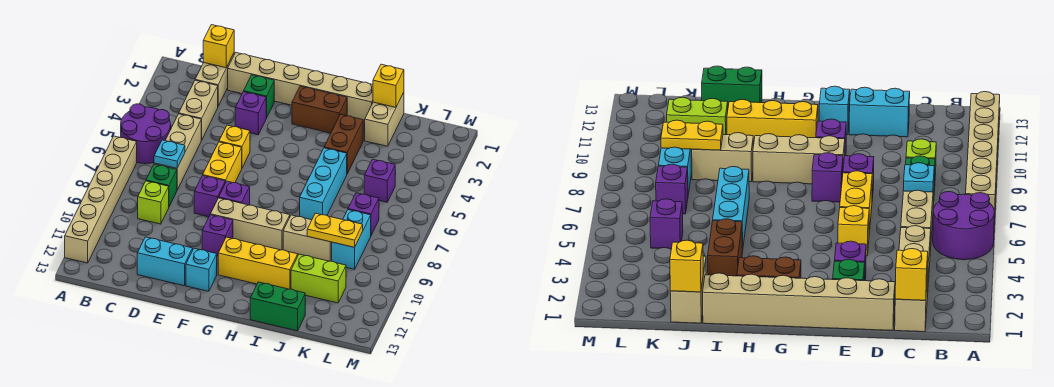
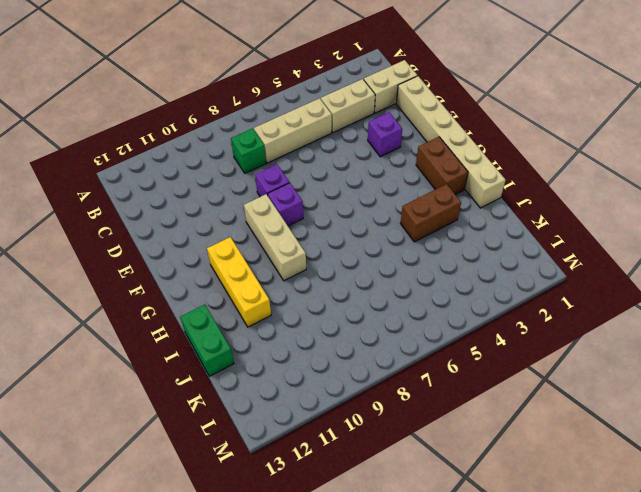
none -> purple 2x2 round brick [121,104,171,164]
none -> tan 1x6 brick [65,136,137,263]
none -> lime 1x1 brick [138,181,169,224]
none -> cyan 1x2 brick [137,237,193,286]

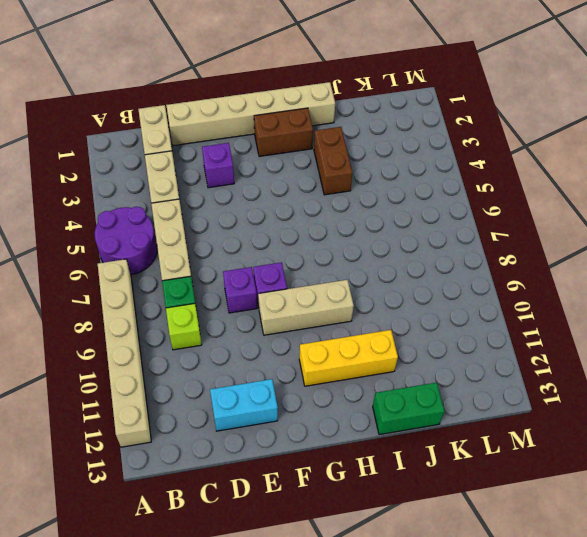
none -> green 1x1 brick [244,75,274,118]
none -> yellow 1x1 brick [219,125,250,168]
none -> yellow 1x2 brick [203,142,242,183]
none -> purple 1x1 brick [202,215,233,256]

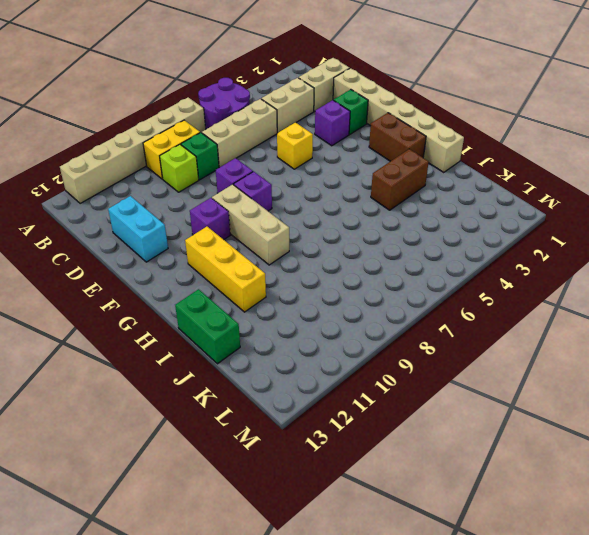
yellow 1x2 brick [143,120,200,179] -> yellow 1x2 brick moved to [203,142,242,183]
none -> cyan 1x1 brick [186,248,217,291]
none -> cyan 1x3 brick [300,148,347,220]
none -> tan 1x2 brick [283,215,332,261]
none -> tan 1x2 brick [365,92,404,146]

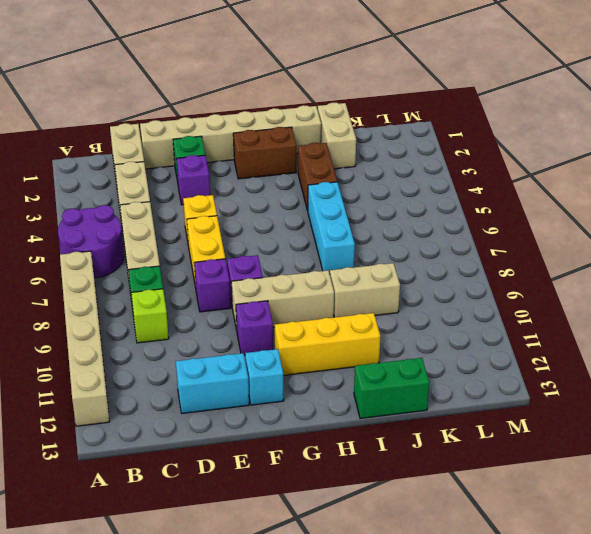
none -> lime 1x2 brick [291,254,346,303]
none -> purple 1x1 brick [364,159,395,202]
none -> purple 1x1 brick [348,193,379,235]
none -> cyan 1x2 brick [332,210,371,269]

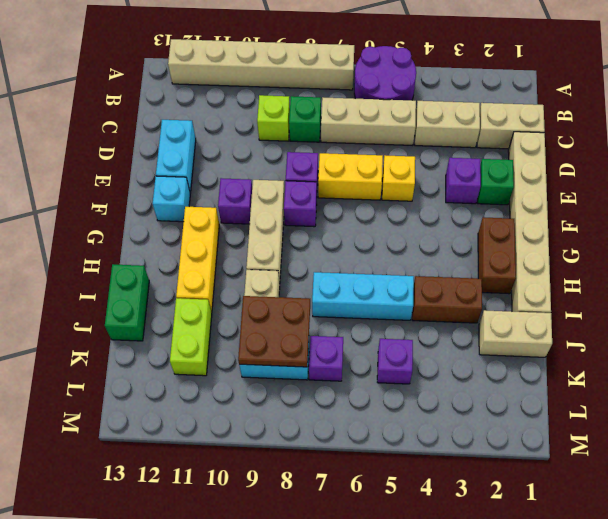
brown 2x2 plate [238,296,310,367] -> yellow 1x2 plate [307,213,363,247]
none -> yellow 1x1 brick [203,25,234,68]
none -> cyan 1x1 plate [154,140,185,168]
none -> yellow 1x1 brick [373,64,404,107]

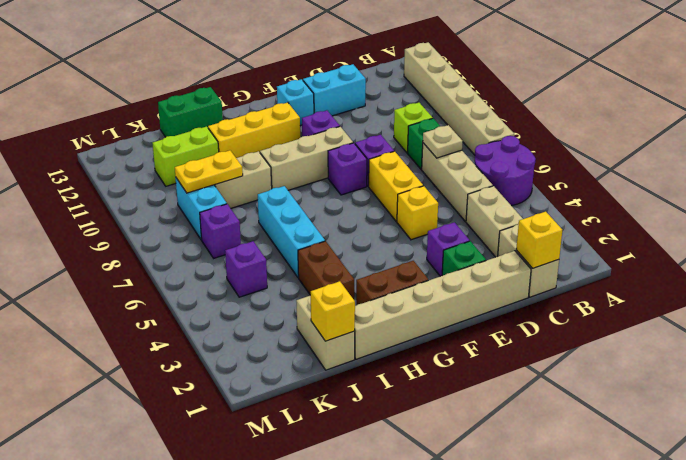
tan 1x1 plate [423,125,463,158] -> cyan 1x1 plate [154,140,185,168]

